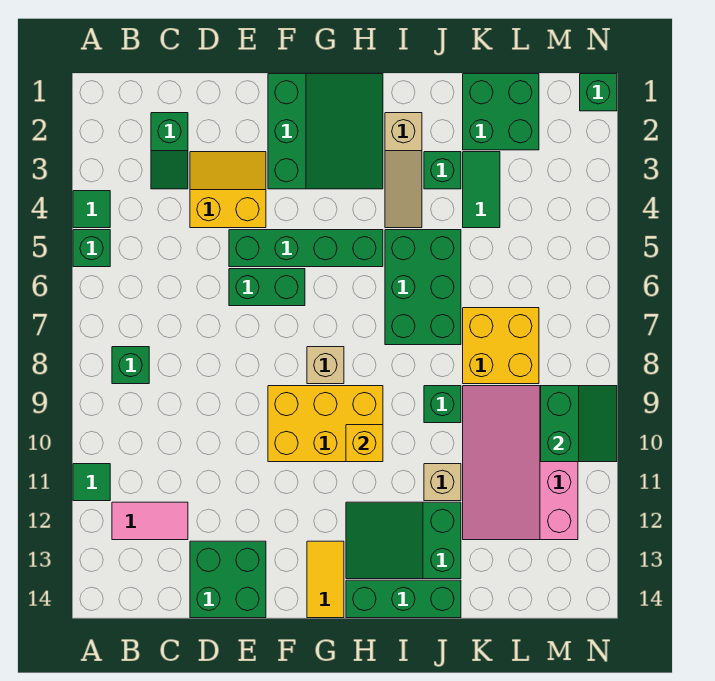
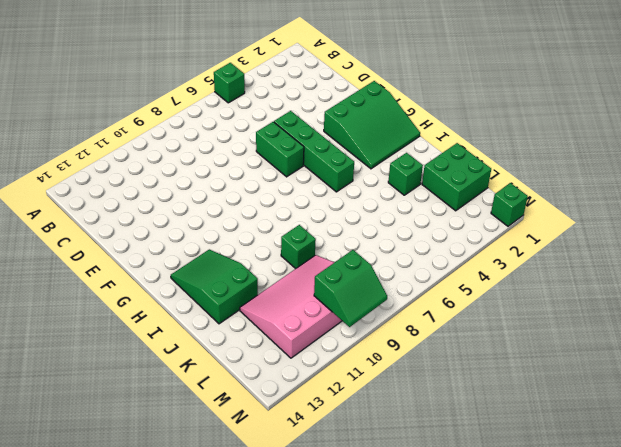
none -> green 1x1 tile [73,191,110,228]
none -> green 1x1 tile [73,464,110,501]
none -> green 1x1 brick [112,347,149,384]

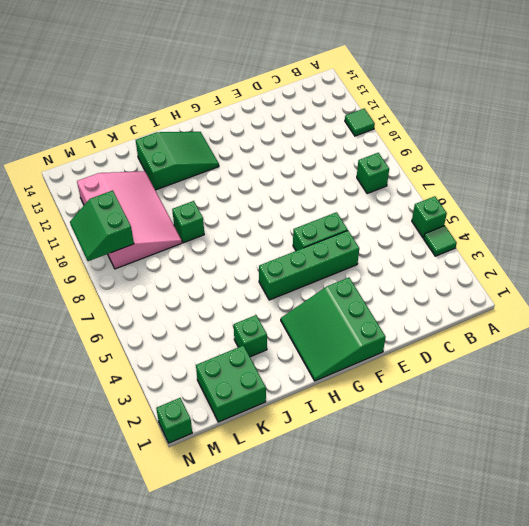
none -> pink 1x2 tile [112,502,188,540]
none -> green 1x2 slope [151,113,188,189]
none -> yellow 2x2 slope [190,152,266,228]

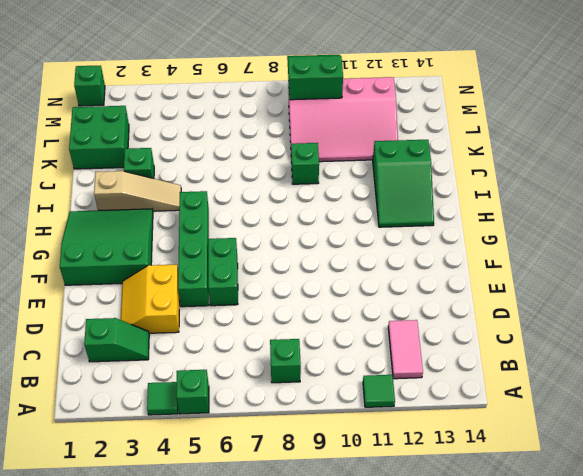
none -> green 2x2 brick [190,541,266,618]
none -> yellow 2x3 brick [268,386,383,462]
none -> tan 1x1 brick [307,347,344,384]

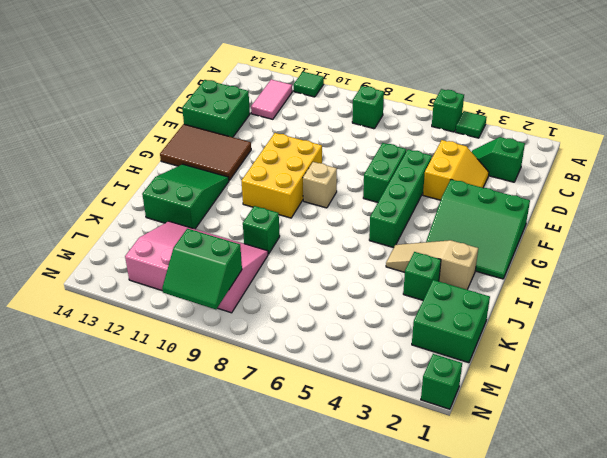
brown 2x3 tile [160,124,251,180] -> yellow 1x2 tile [307,541,344,618]
none -> green 1x3 brick [346,580,461,618]
none -> green 2x3 brick [385,230,461,345]
none -> tan 1x1 brick [424,464,461,501]

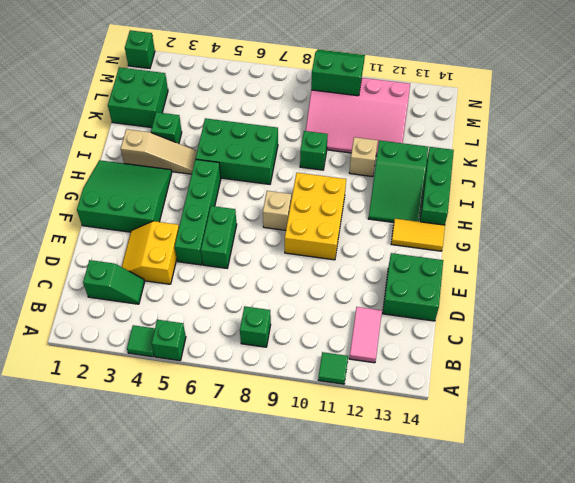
none -> green 1x2 tile [463,152,500,228]
none -> yellow 2x2 brick [463,308,539,384]
none -> yellow 1x1 brick [346,425,383,462]

